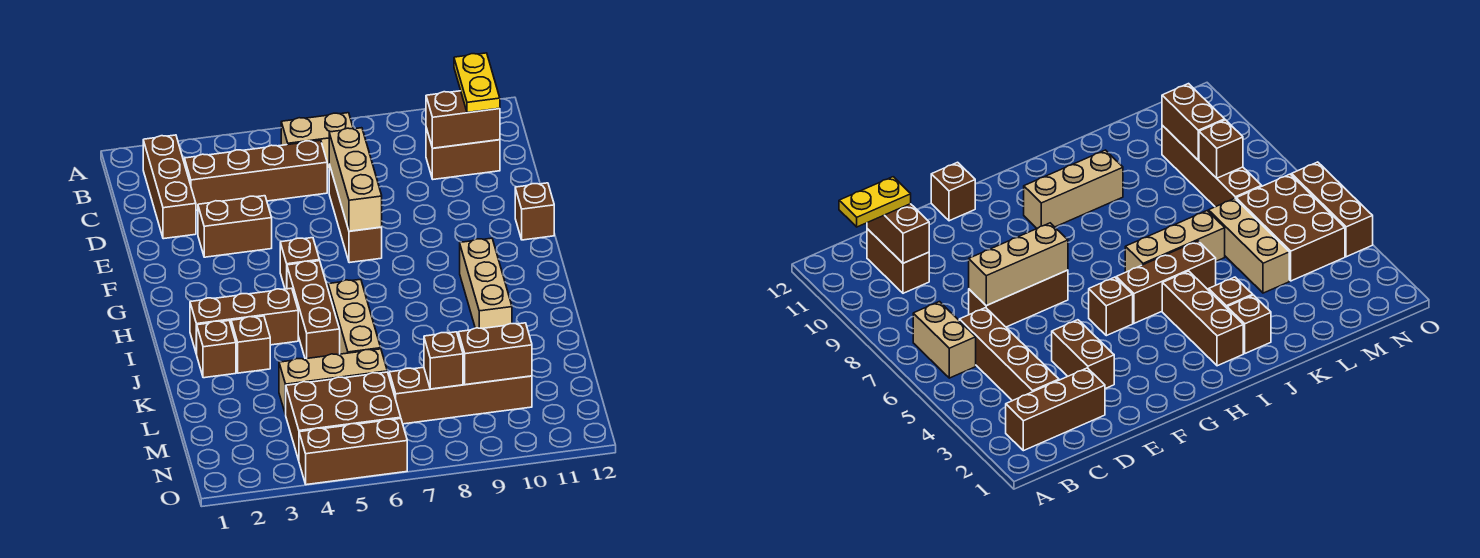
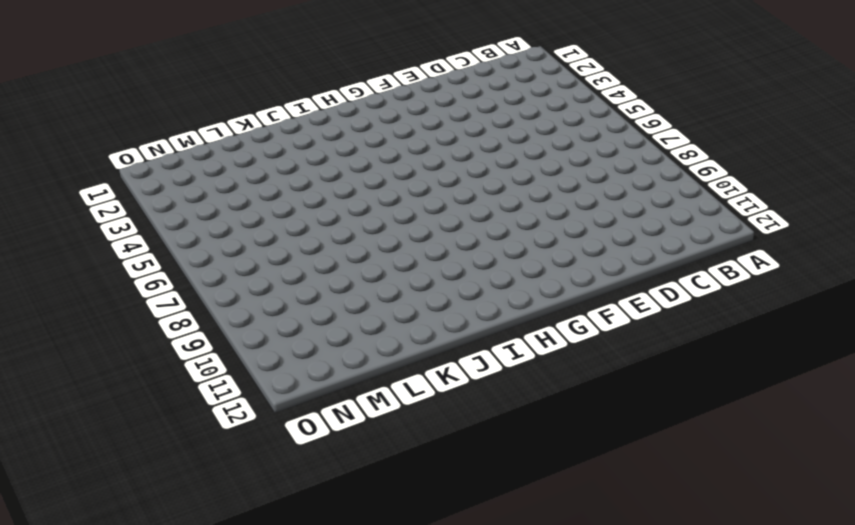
none -> brown 1x3 brick [143,135,196,239]
none -> tan 1x2 brick [281,113,353,169]
none -> brown 1x4 brick [184,140,327,210]

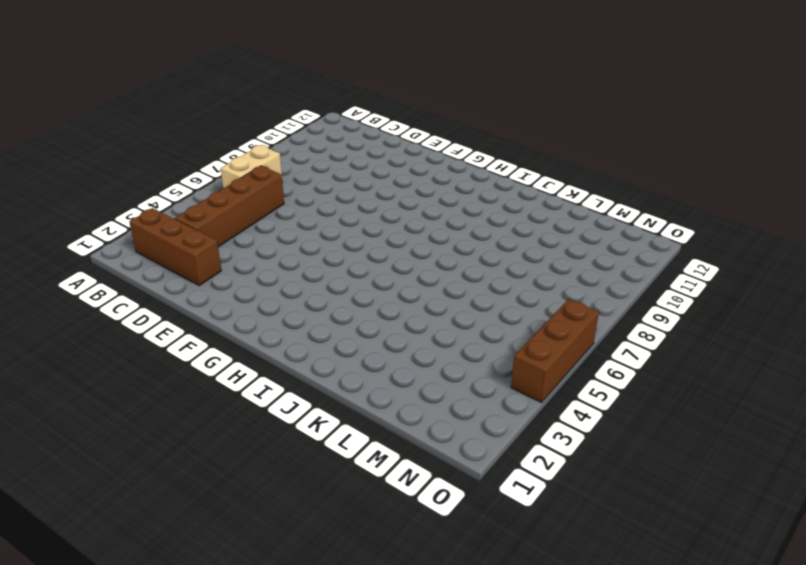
none -> brown 1x2 brick [426,128,500,179]
none -> brown 1x3 brick [329,165,382,263]
none -> brown 1x2 brick [198,196,272,257]

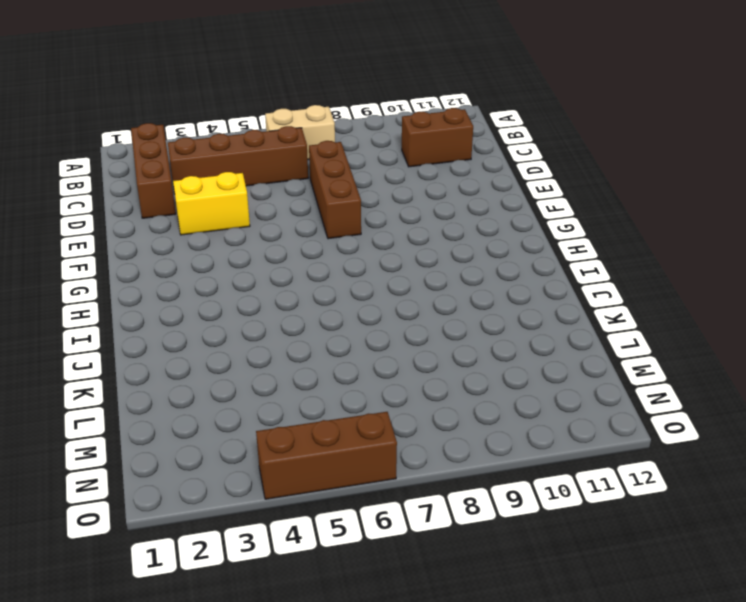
yellow 1x2 brick [173,172,250,235] -> brown 1x2 brick [198,196,272,257]
none -> brown 1x1 brick [515,183,554,240]
none -> brown 1x1 brick [280,238,319,289]
none -> brown 1x3 brick [287,261,340,359]

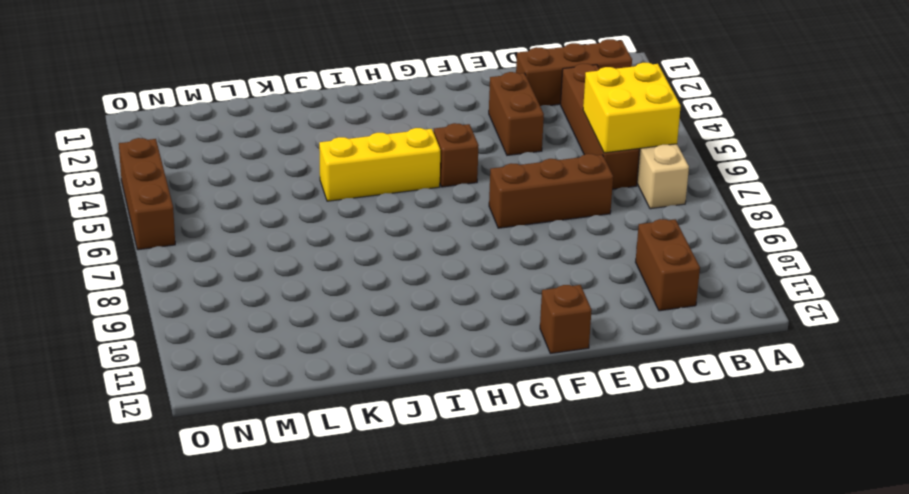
yellow 2x2 brick [583,63,681,153] -> none
yellow 1x3 brick [319,128,440,201] -> brown 1x3 brick [287,261,340,359]
none -> tan 1x3 brick [460,238,512,329]
none -> brown 1x3 brick [190,288,298,354]
none -> tan 1x3 brick [328,279,381,354]

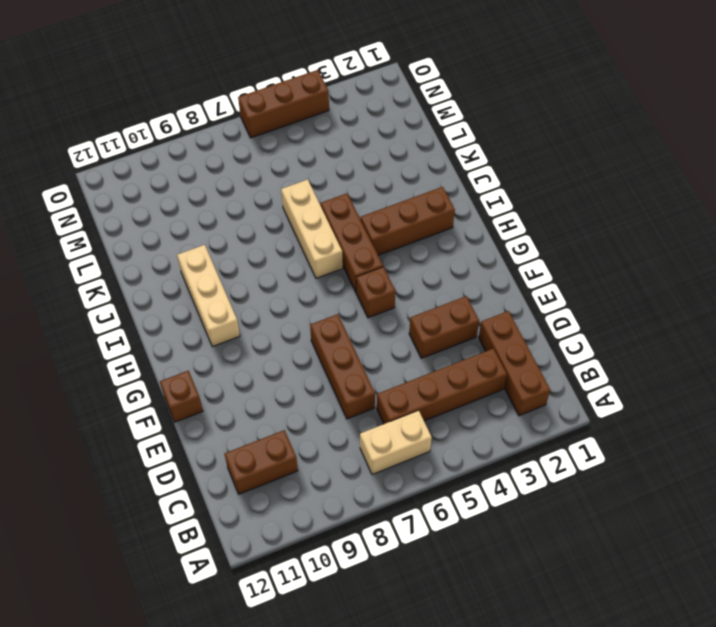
none -> brown 1x1 brick [197,321,236,378]
none -> brown 1x1 brick [231,316,270,373]
none -> tan 1x3 brick [279,349,387,415]

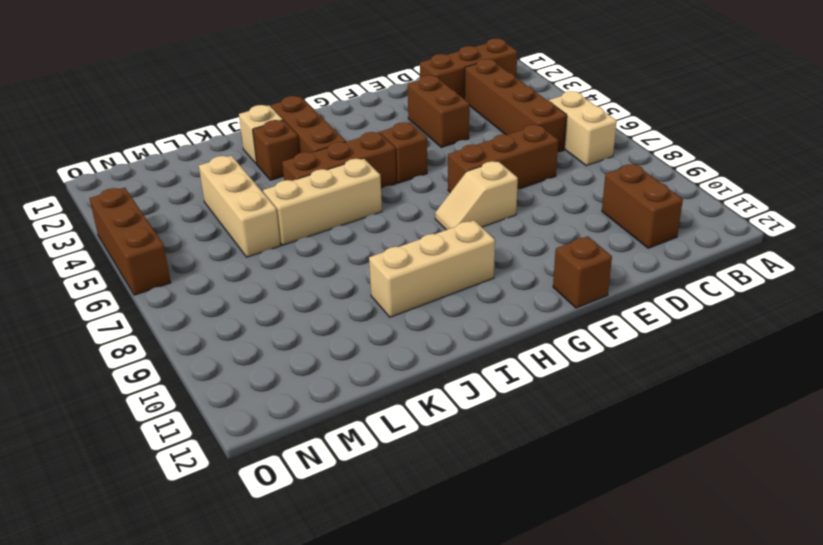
tan 1x2 slope [435,161,518,230] -> none
tan 1x1 brick [239,105,283,164] -> brown 1x1 brick [197,321,236,378]
none -> brown 2x3 brick [286,372,401,460]
none -> brown 1x4 brick [389,367,532,424]
none -> brown 1x2 brick [426,91,500,148]

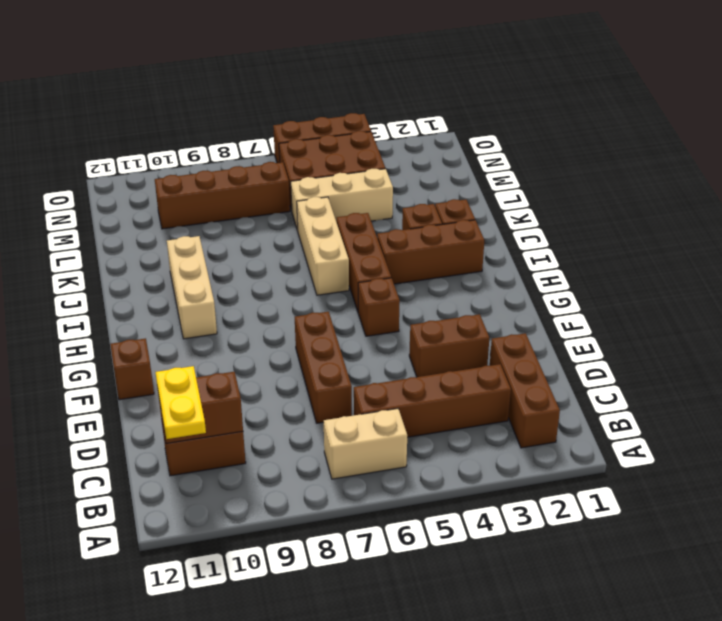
none -> tan 1x3 brick [329,128,382,231]
none -> brown 1x1 brick [424,332,463,389]
none -> brown 1x2 brick [458,323,532,385]

